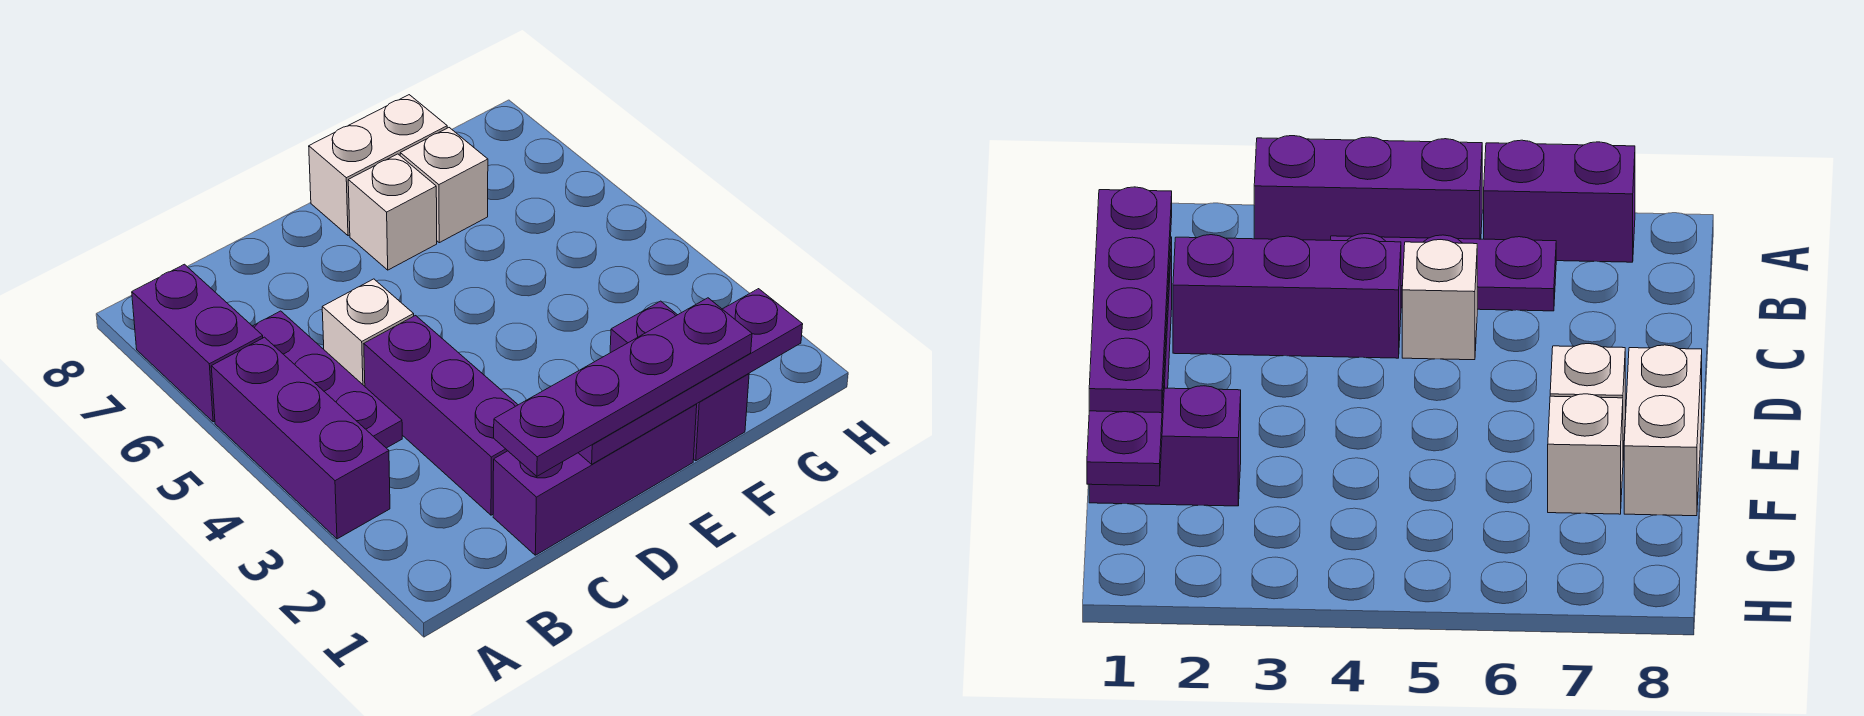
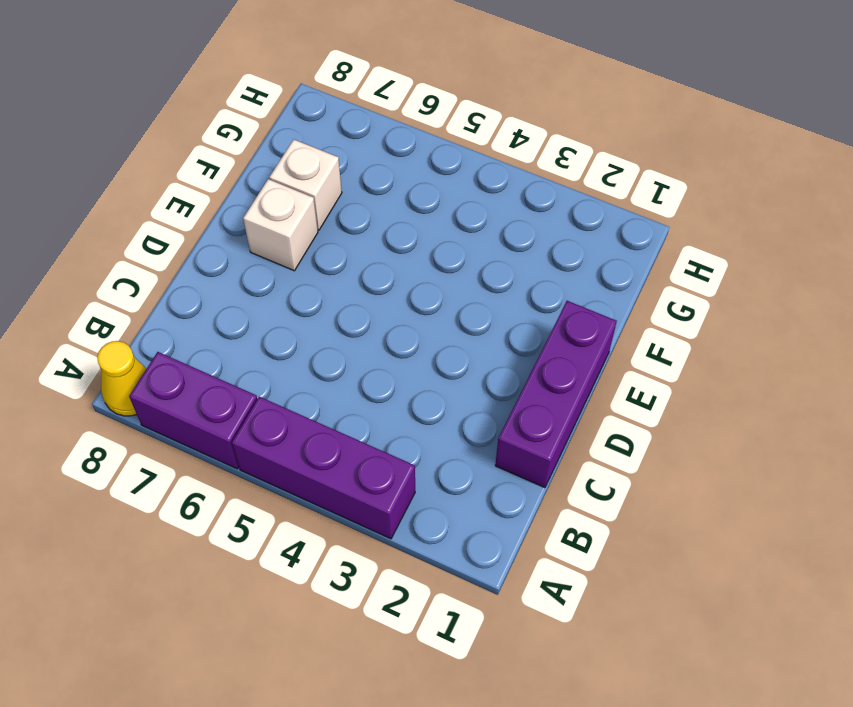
yellow 1x1 cone [97,341,146,416] -> none
none -> purple 1x3 plate [253,311,402,448]
none -> purple 1x3 brick [364,316,518,515]
none -> white 1x1 brick [322,279,414,386]

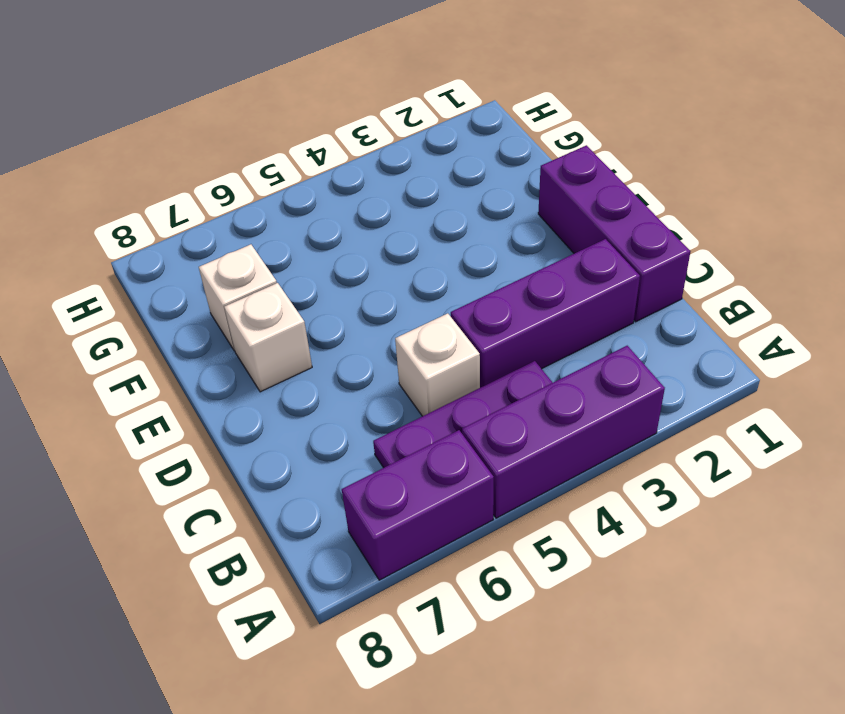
none -> white 1x2 brick [309,95,447,236]
none -> purple 1x2 brick [610,301,749,461]
none -> purple 1x4 plate [579,289,803,464]

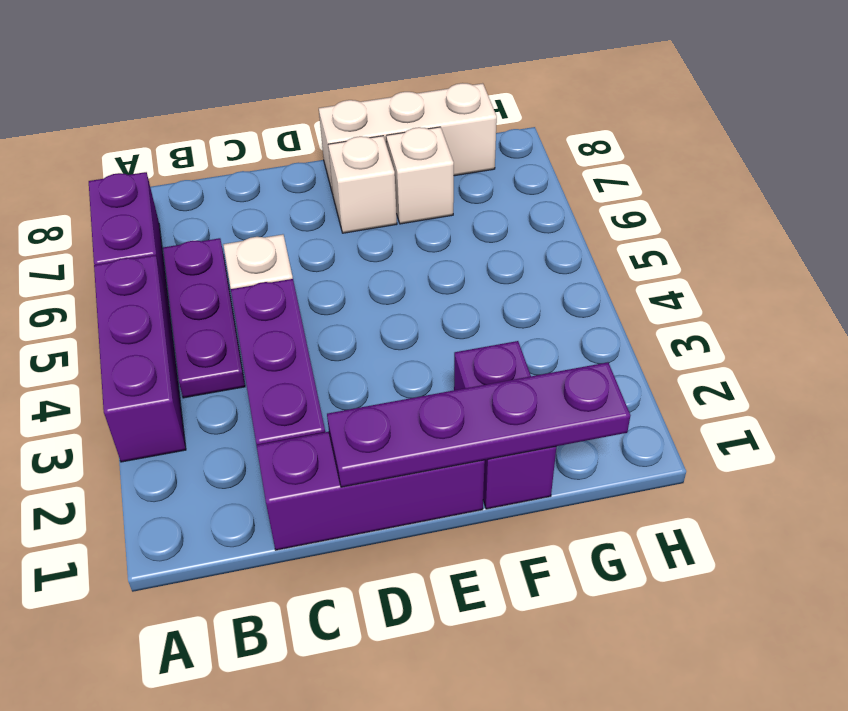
white 1x3 brick [319,83,497,193] -> white 1x2 brick [309,95,447,236]
none -> purple 1x4 plate [494,298,752,476]

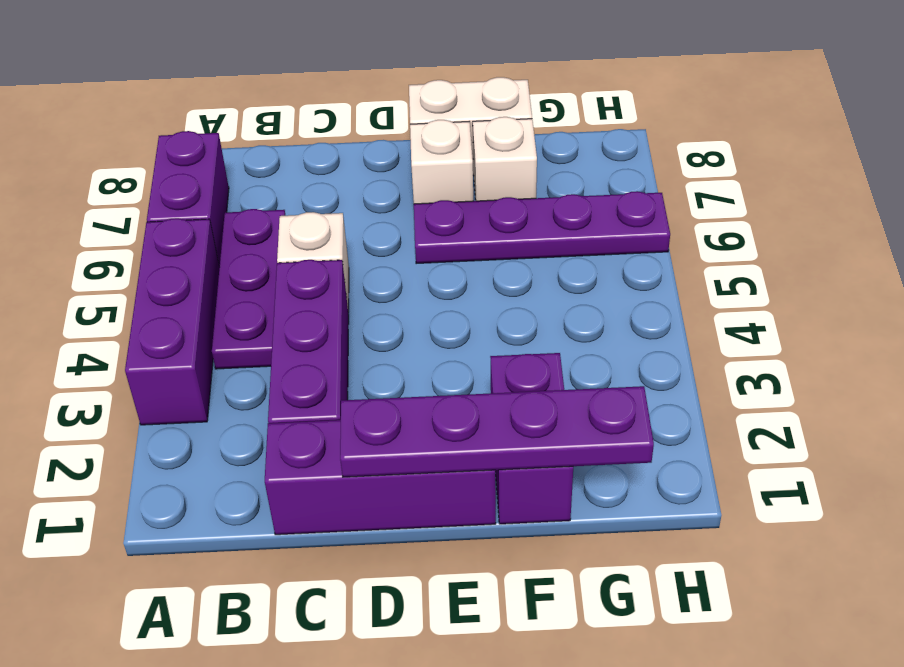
purple 1x4 plate [414,191,670,264] -> purple 1x4 plate moved to [494,298,752,476]

